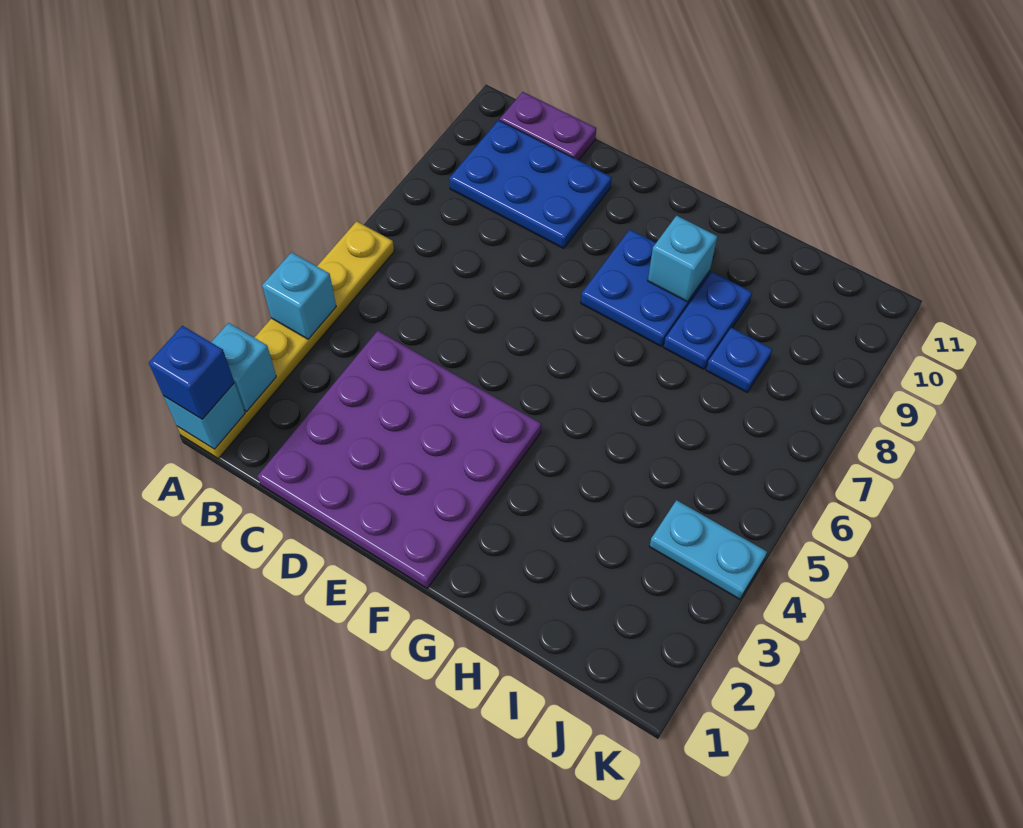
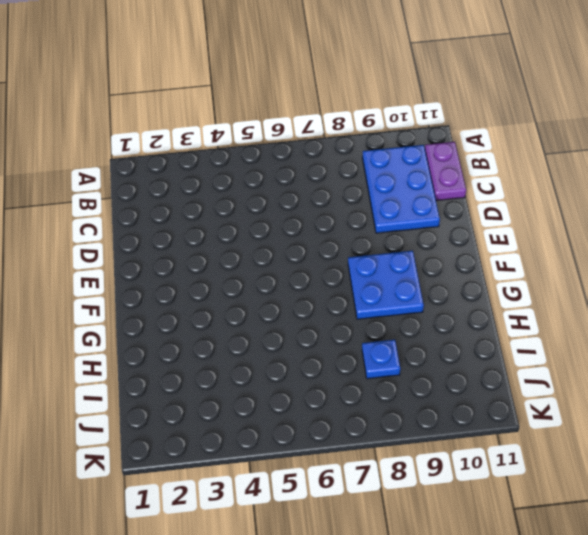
none -> yellow 1x6 plate [177,221,394,458]
none -> purple 4x4 plate [258,331,541,588]
none -> blue 1x2 plate [664,272,752,369]

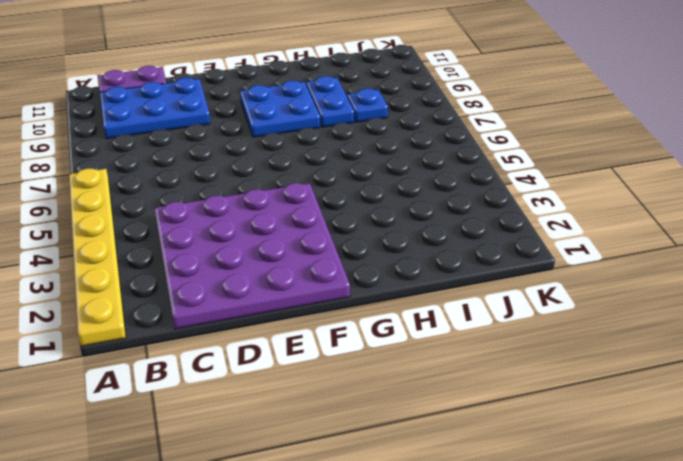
none -> cyan 1x2 plate [649,500,767,599]
none -> cyan 1x1 brick [164,383,245,449]
none -> cyan 1x1 brick [211,323,276,411]

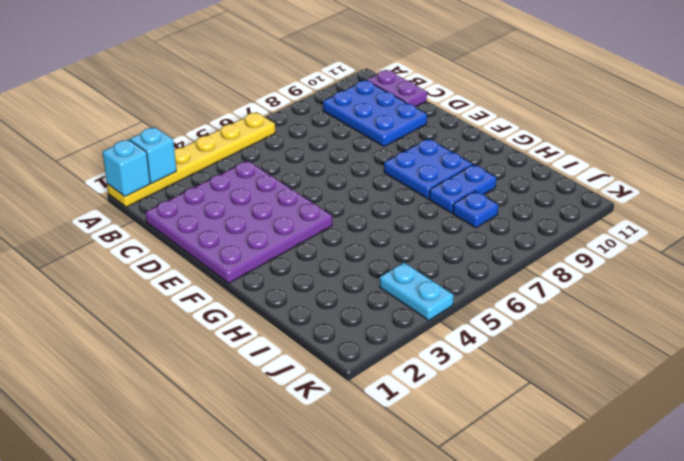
none -> cyan 1x1 brick [262,252,336,339]
none -> cyan 1x1 brick [648,216,717,302]
none -> blue 1x1 brick [149,326,234,419]

